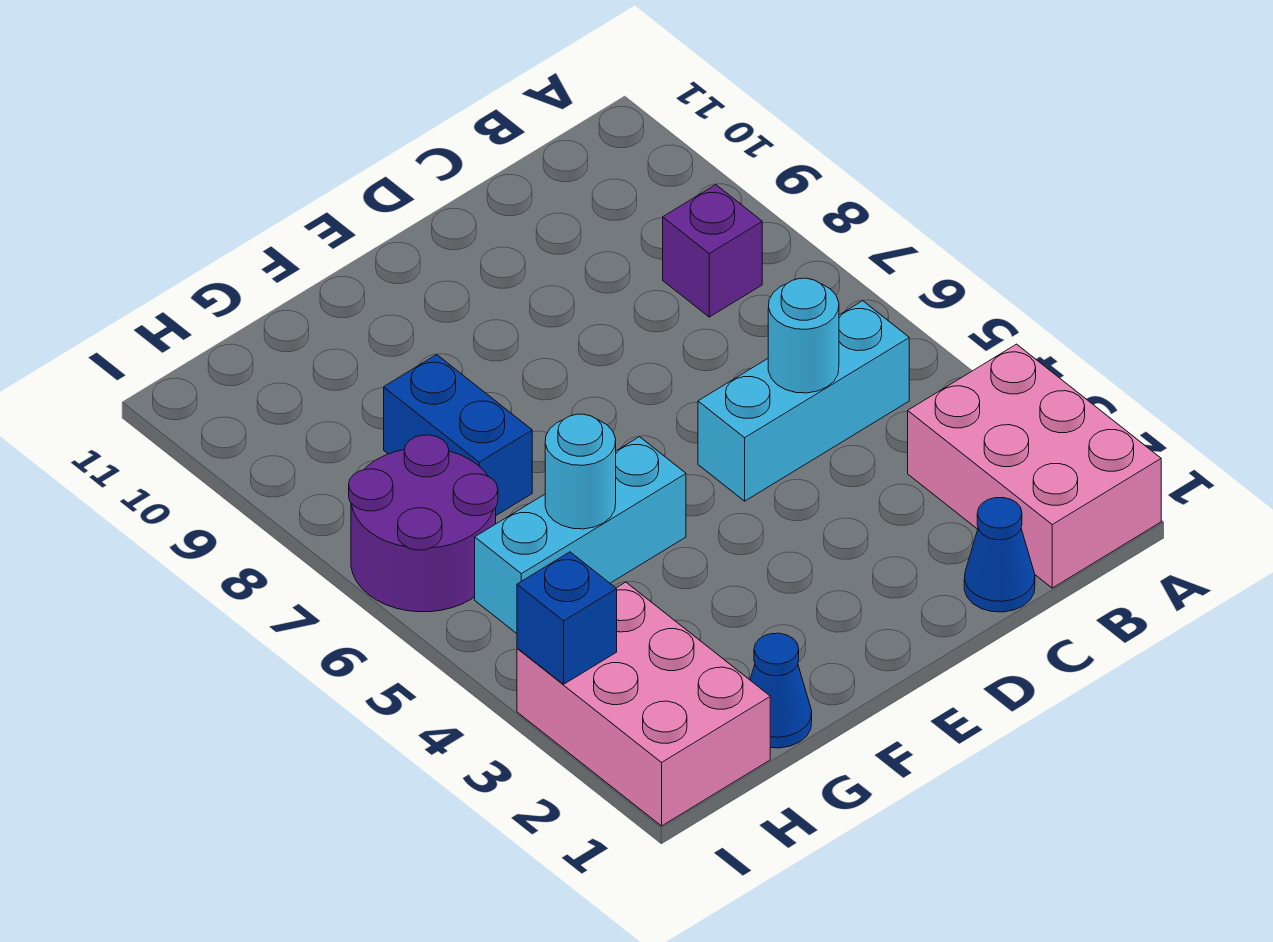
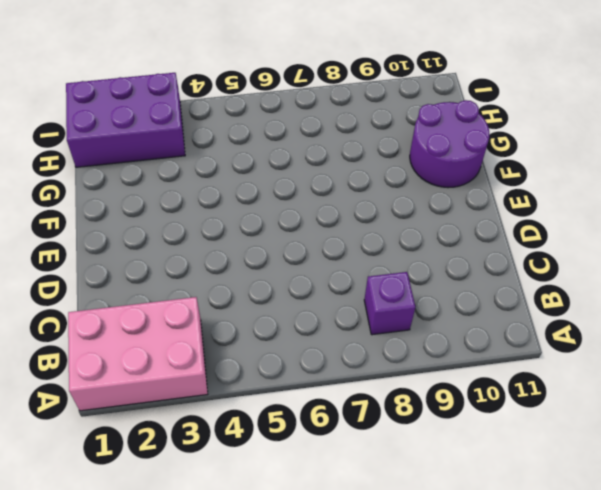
purple 2x2 round brick [410,100,489,188] -> purple 2x2 round brick moved to [349,435,498,612]
purple 2x3 brick [66,73,185,167] -> pink 2x3 brick [517,582,770,826]
none -> cyan 1x3 brick [698,301,909,501]
none -> blue 1x1 cone [964,498,1035,612]
none -> cyan 1x3 brick [475,437,686,633]

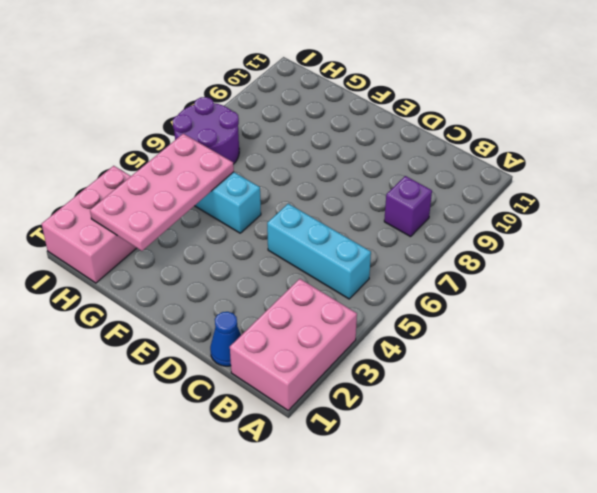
pink 2x4 plate [90,134,234,251] -> cyan 1x1 round brick [545,414,616,529]
none -> blue 1x1 cone [750,633,812,748]
none -> blue 1x2 brick [384,355,532,515]
none -> cyan 1x1 round brick [768,278,839,393]

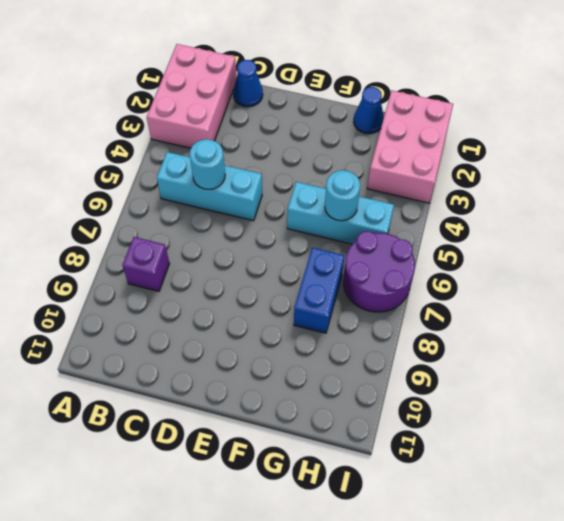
none -> blue 1x1 brick [517,552,617,684]

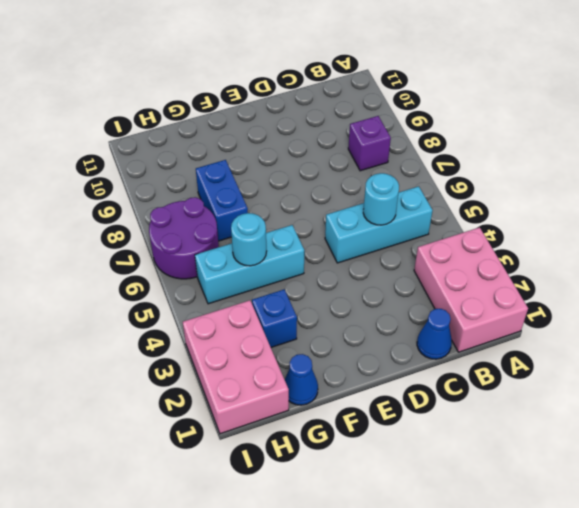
blue 1x1 brick [252,290,297,347] -> blue 1x1 brick moved to [517,552,617,684]

